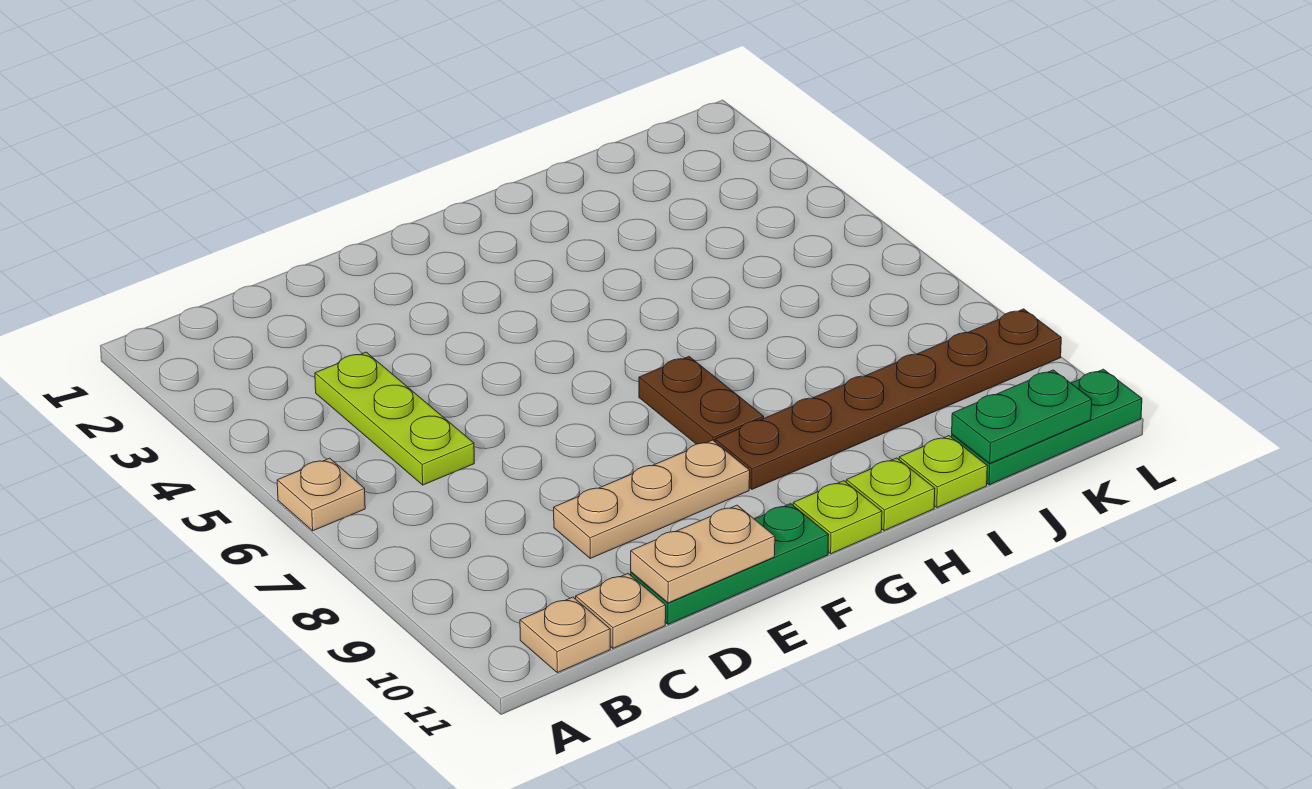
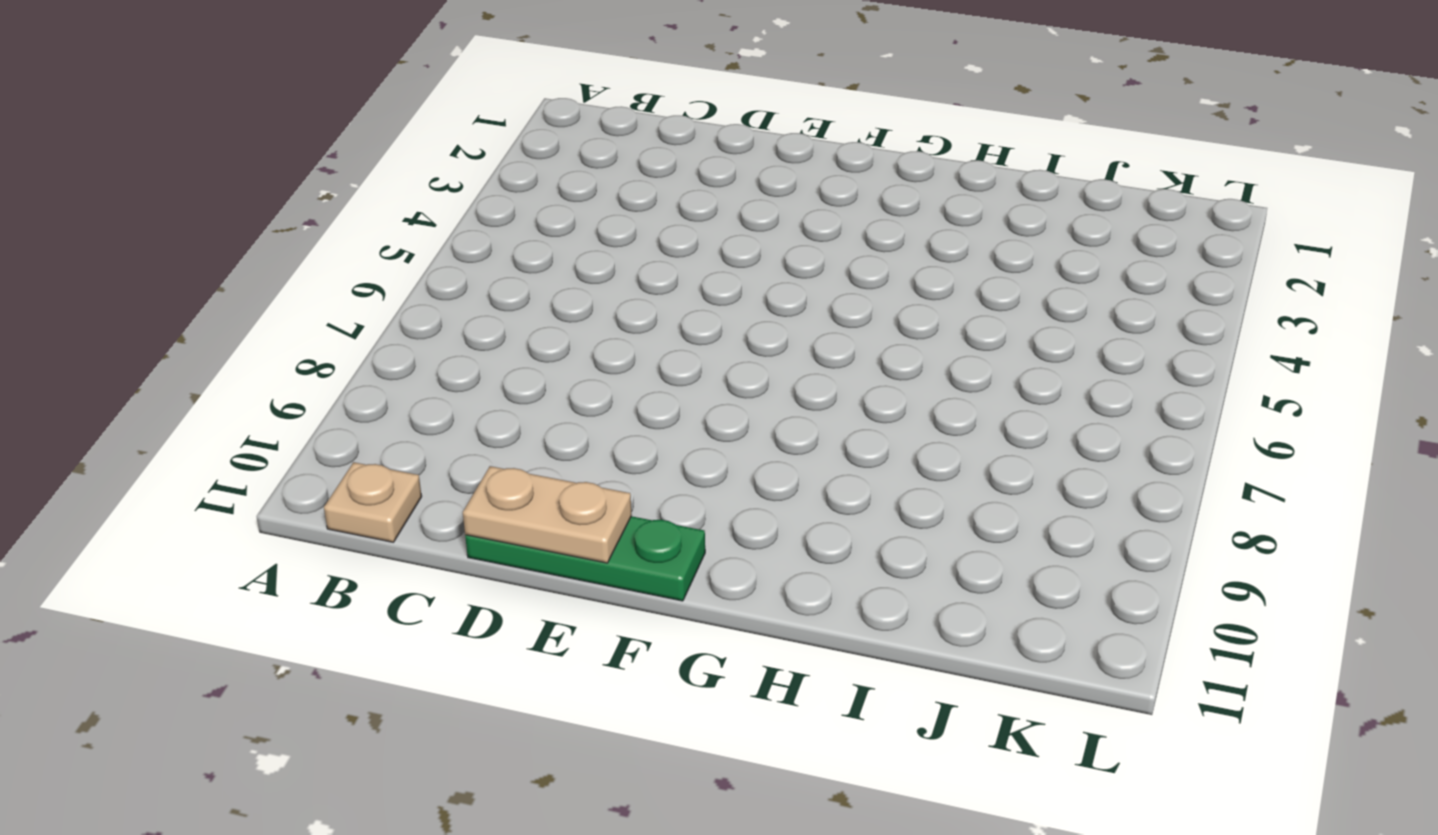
none -> tan 1x1 plate [277,458,365,531]
none -> lime 1x3 plate [315,352,474,485]
none -> tan 1x1 plate [576,574,666,648]

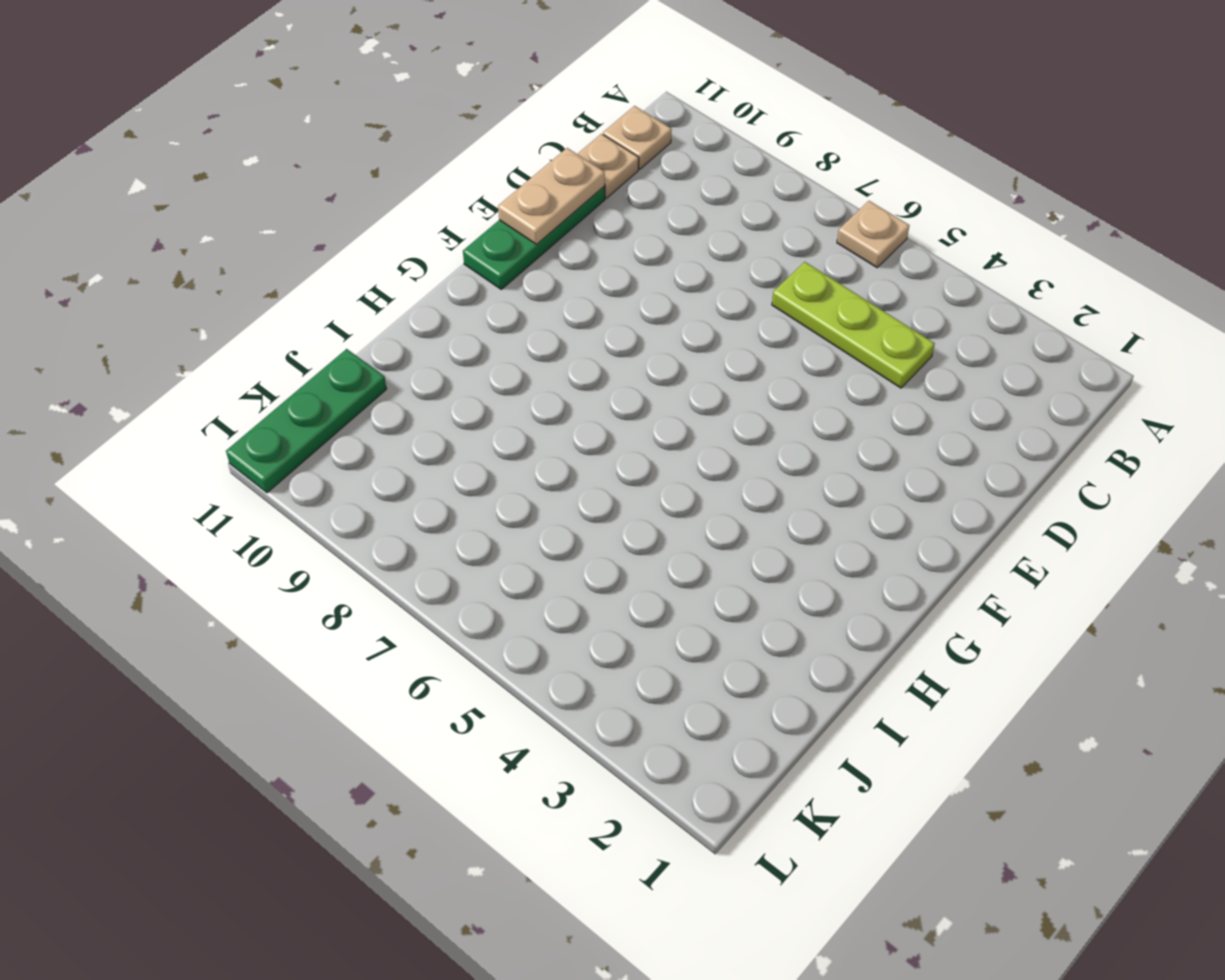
none -> tan 1x3 plate [554,440,750,558]
none -> brown 1x2 plate [639,357,764,444]
none -> brown 1x6 plate [715,309,1061,489]

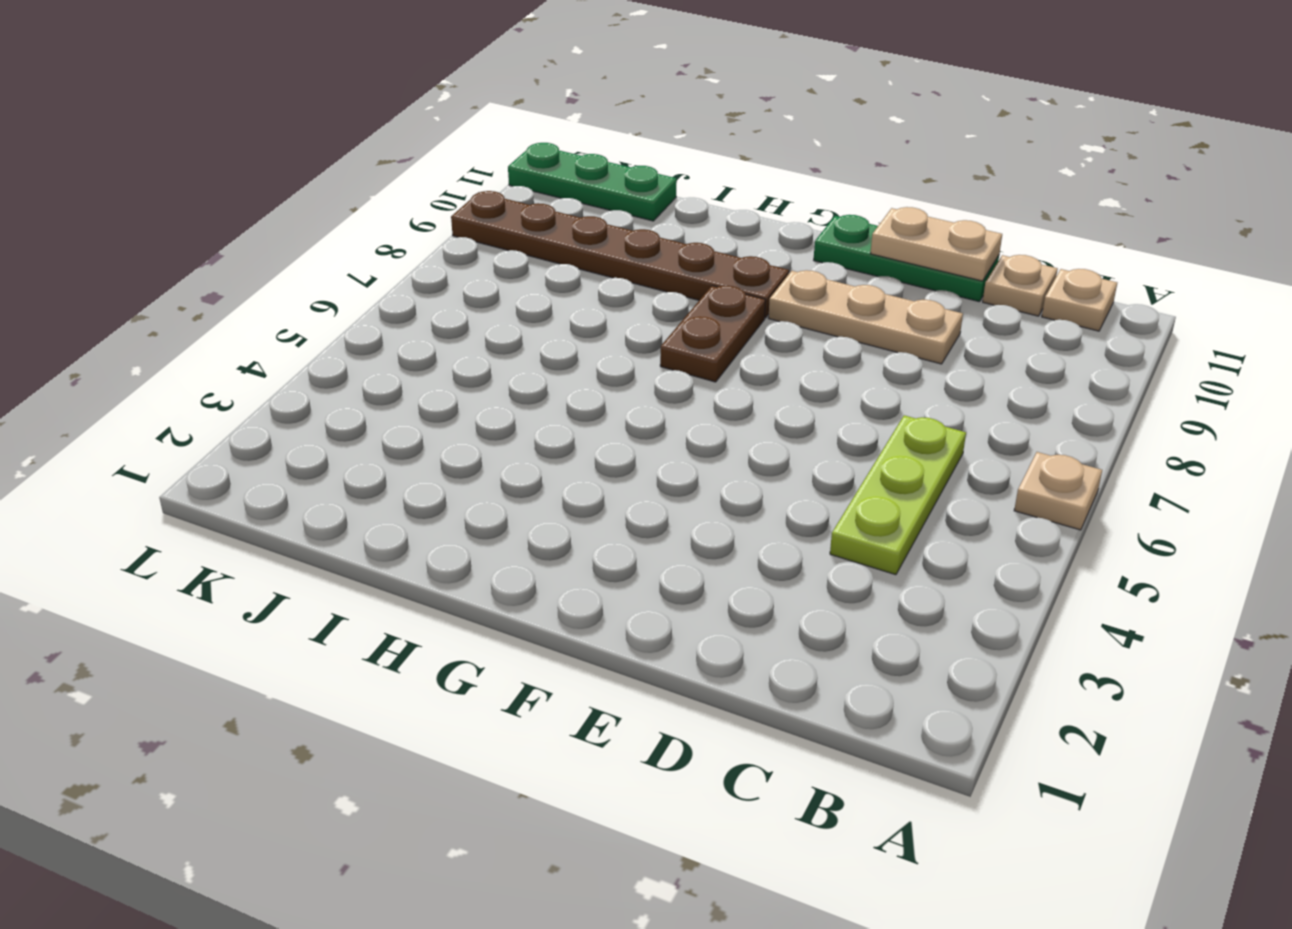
none -> lime 1x1 plate [793,481,882,554]
none -> lime 1x1 plate [846,458,935,531]
none -> lime 1x1 plate [899,436,987,507]

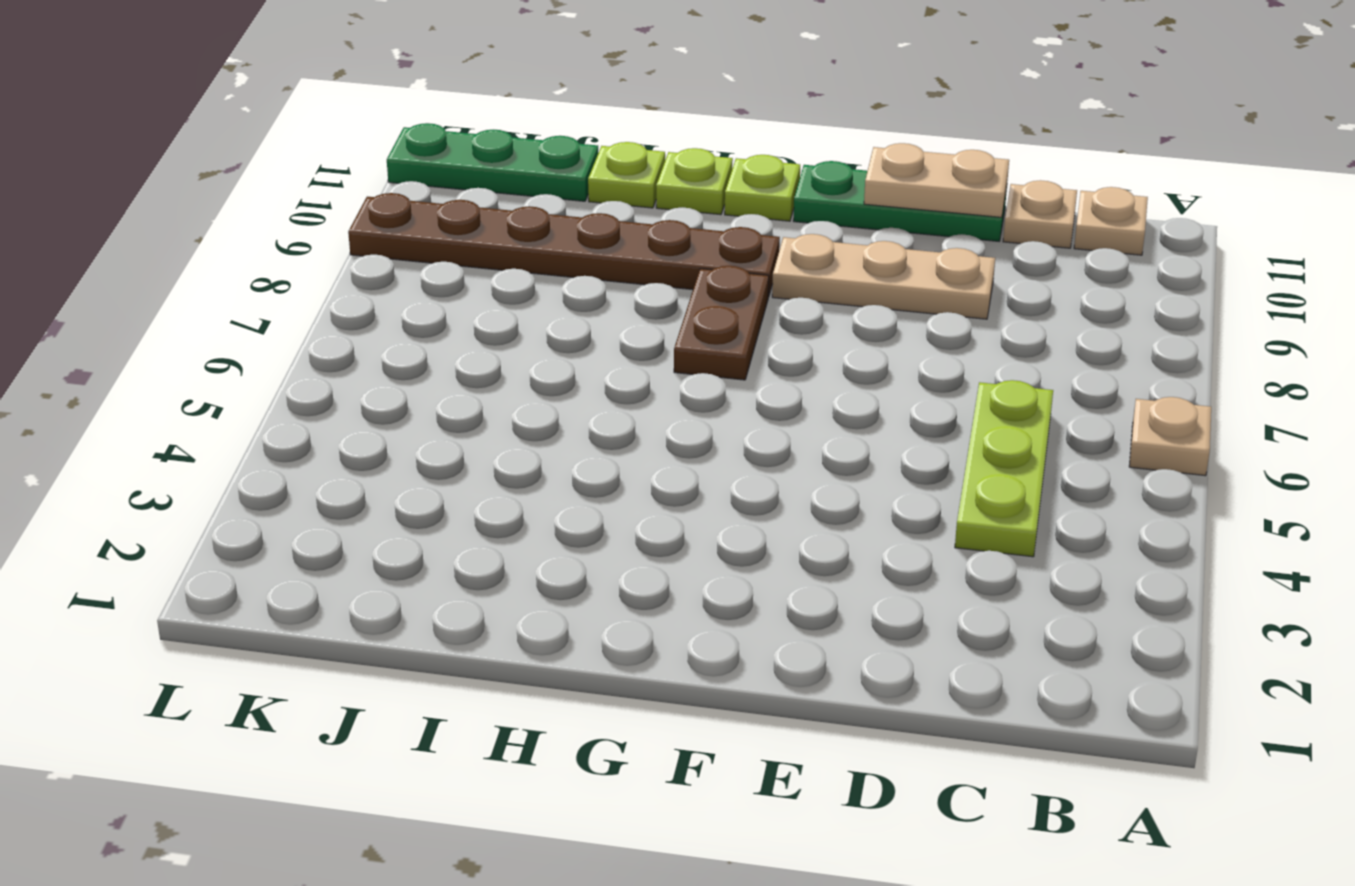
none -> green 1x2 plate [952,370,1092,463]

